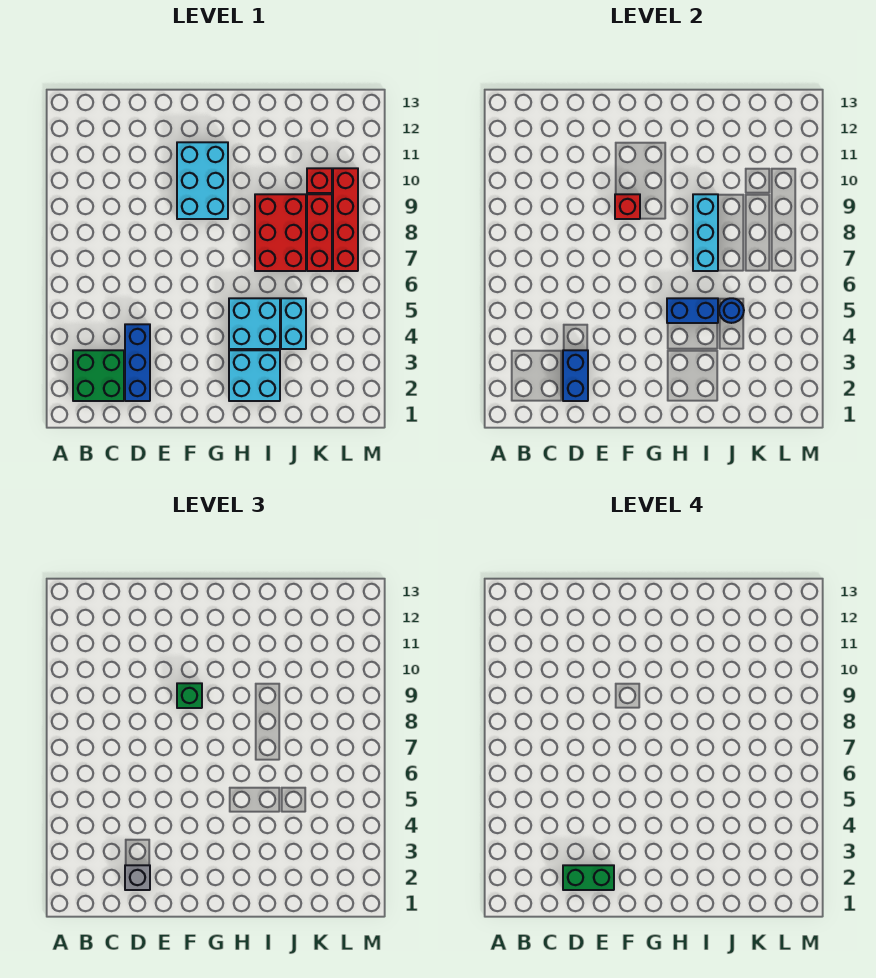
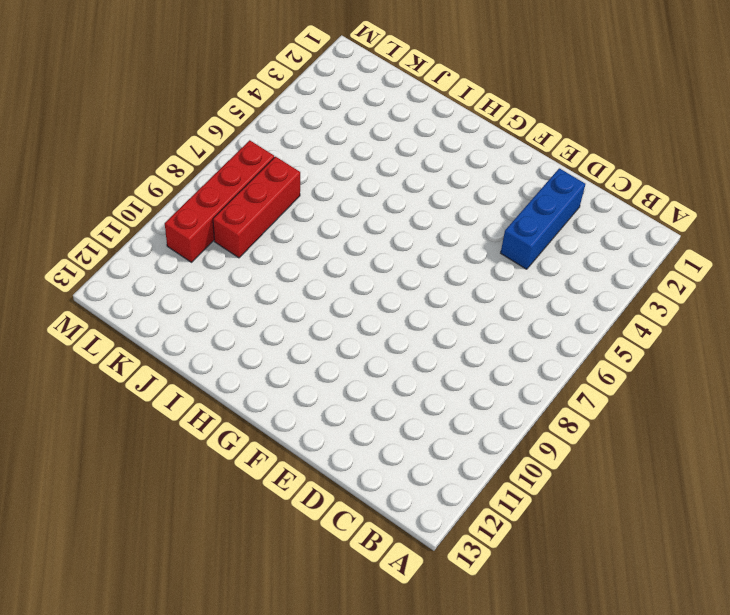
none -> green 2x2 brick [73,350,124,401]
none -> cyan 2x3 brick [177,142,228,219]
none -> cyan 2x2 brick [229,350,280,401]

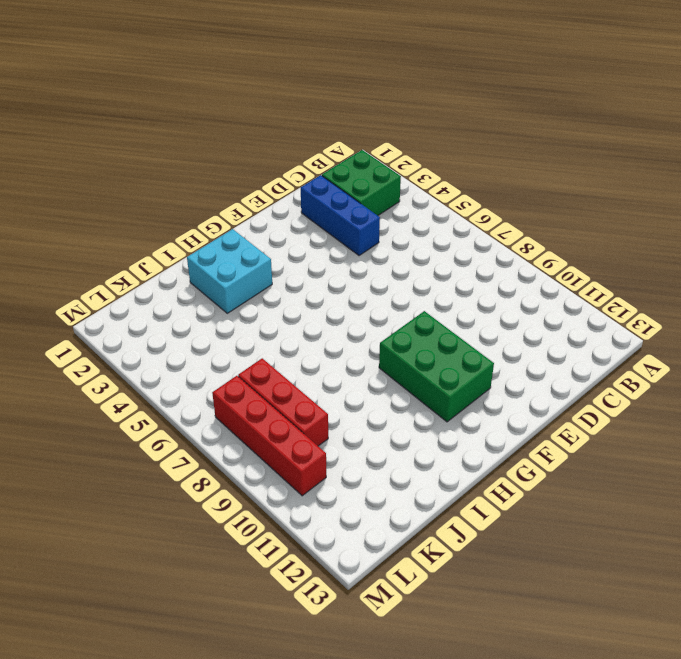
green 2x3 brick [379,311,494,422] -> cyan 2x3 brick [177,142,228,219]
none -> cyan 2x2 brick [229,298,280,349]
none -> red 2x3 brick [255,194,306,271]
none -> cyan 1x2 brick [281,298,306,349]

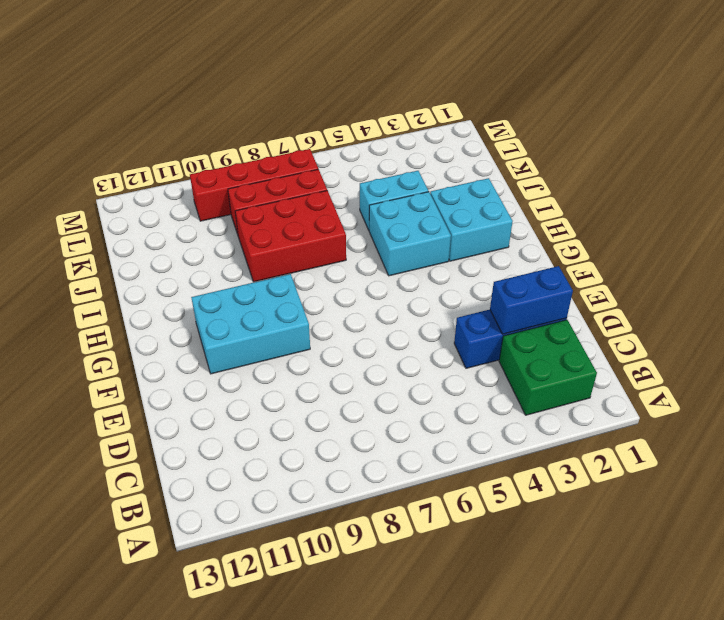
none -> red 1x1 brick [307,168,332,193]
none -> red 1x1 brick [615,194,640,219]
none -> blue 1x2 brick [667,298,718,323]

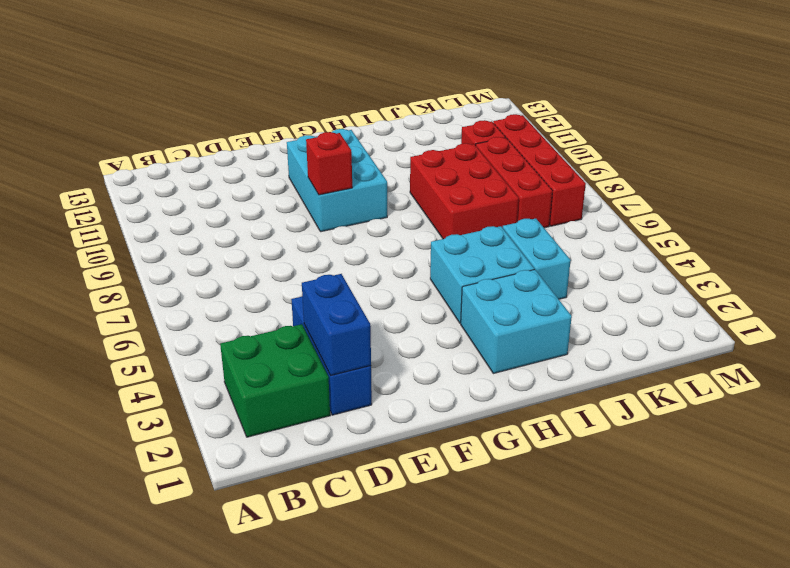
none -> blue 1x2 brick [667,298,718,323]
none -> cyan 1x3 brick [693,194,718,271]
none -> blue 1x1 round brick [719,298,744,323]

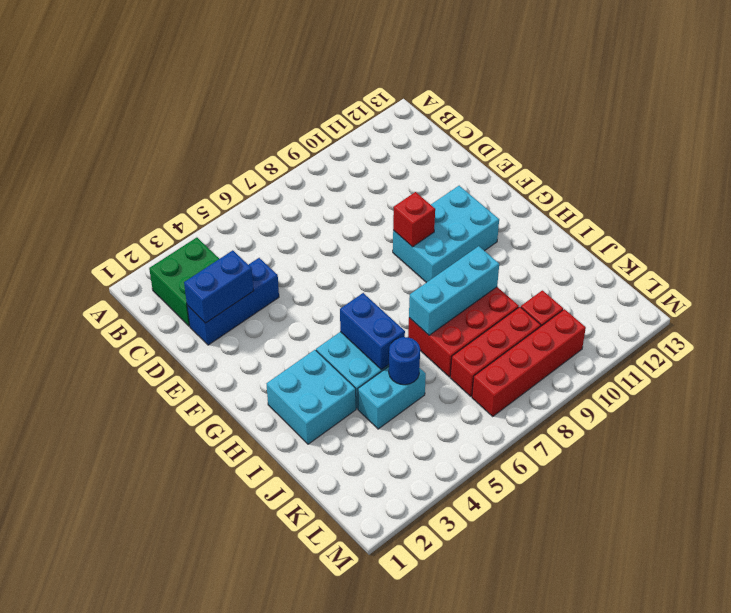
none -> grey 1x1 brick [125,865,150,890]
none -> green 1x1 brick [177,683,202,708]
none -> green 1x2 brick [563,865,614,890]

